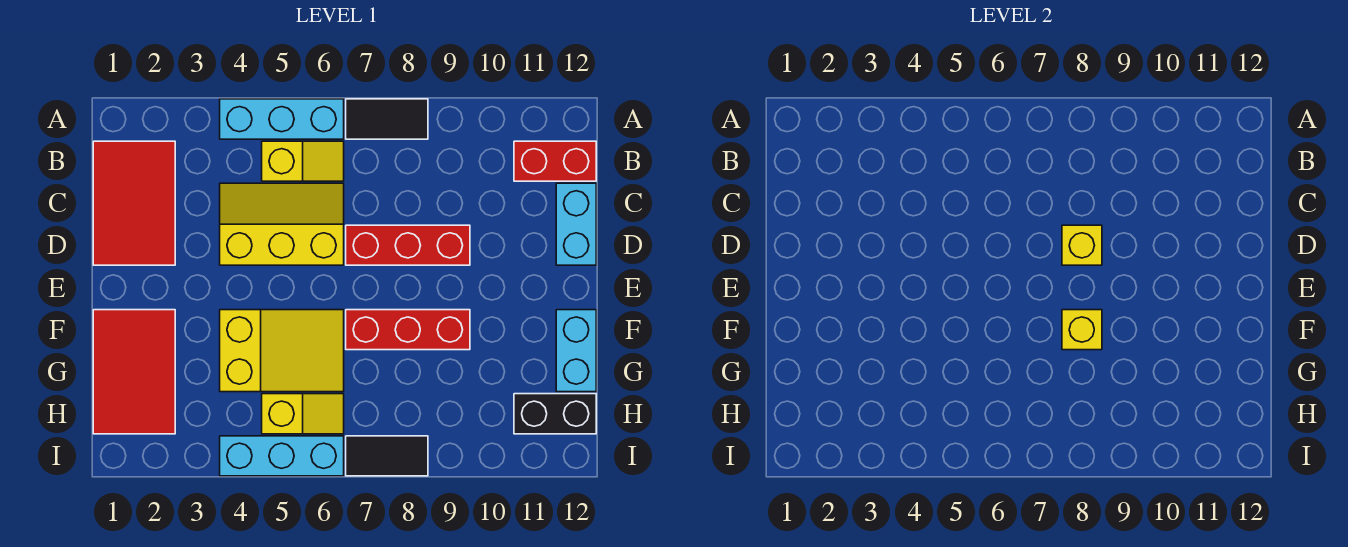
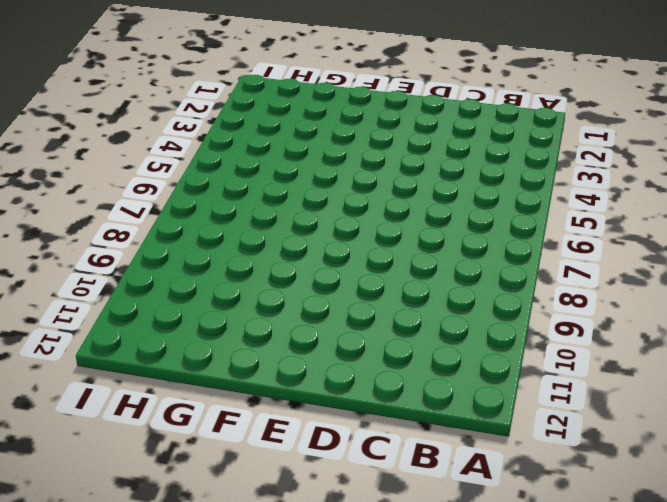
none -> cyan 1x3 brick [220,99,344,139]
none -> black 1x2 tile [346,99,428,139]
none -> red 2x3 tile [93,141,175,265]

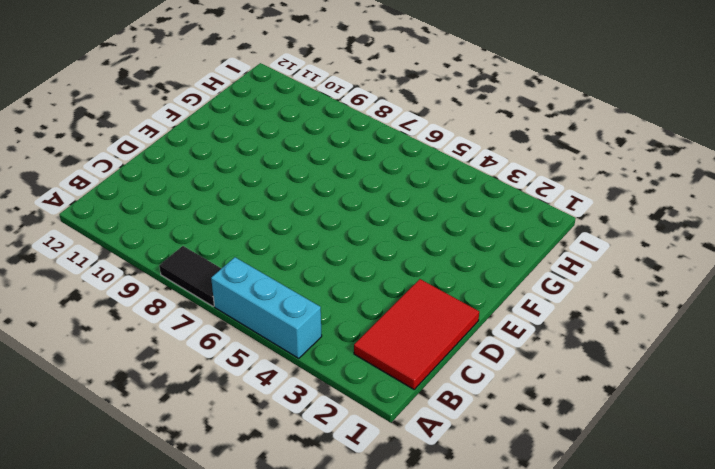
none -> yellow 1x2 slope [262,141,344,181]
none -> red 1x2 brick [514,141,596,181]
none -> yellow 2x3 slope [220,183,344,265]

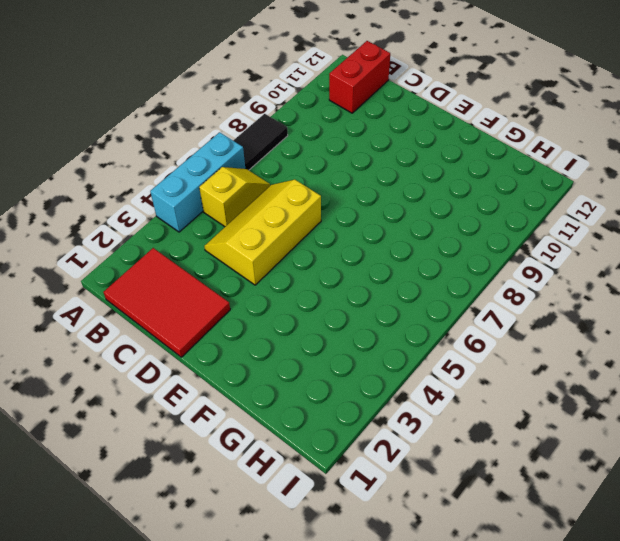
none -> cyan 1x2 brick [556,183,596,265]
none -> red 1x3 brick [346,225,470,265]
none -> red 2x3 tile [93,310,175,434]

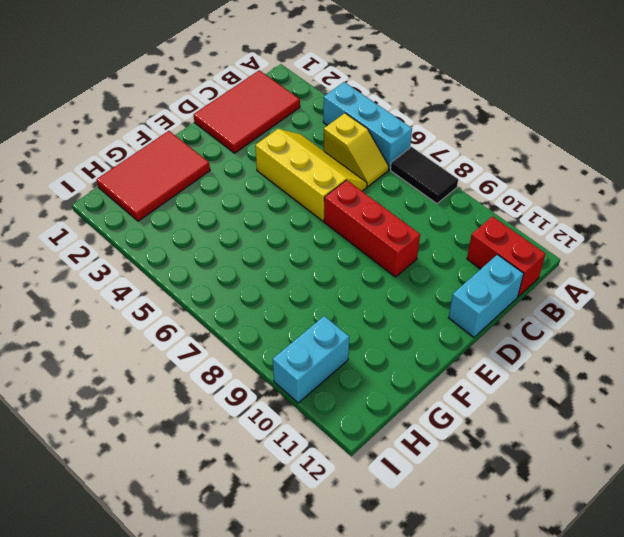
cyan 1x2 brick [273,316,349,403] -> cyan 1x2 brick moved to [556,310,596,392]
none -> yellow 2x3 slope [220,310,344,392]
none -> red 1x3 brick [346,310,470,350]
none -> yellow 1x2 slope [262,394,344,434]

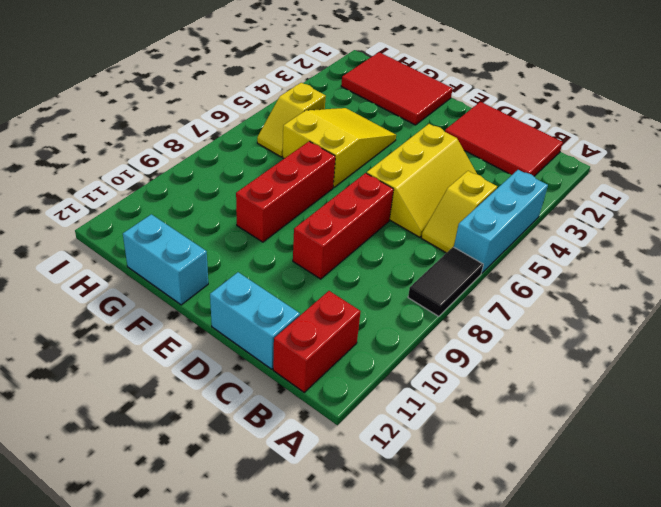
yellow 2x3 slope [283,108,396,187] -> yellow 2x3 slope turned to [220,310,344,392]
none -> black 1x2 brick [514,394,596,434]
none -> cyan 1x3 brick [220,436,344,476]
none -> black 1x2 tile [346,436,428,476]

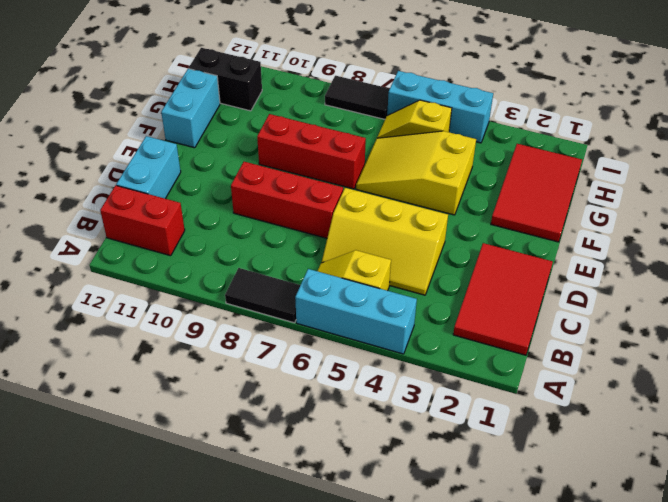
none -> yellow 1x1 brick [1062,225,1102,265]
none -> yellow 1x1 brick [1062,310,1102,350]

